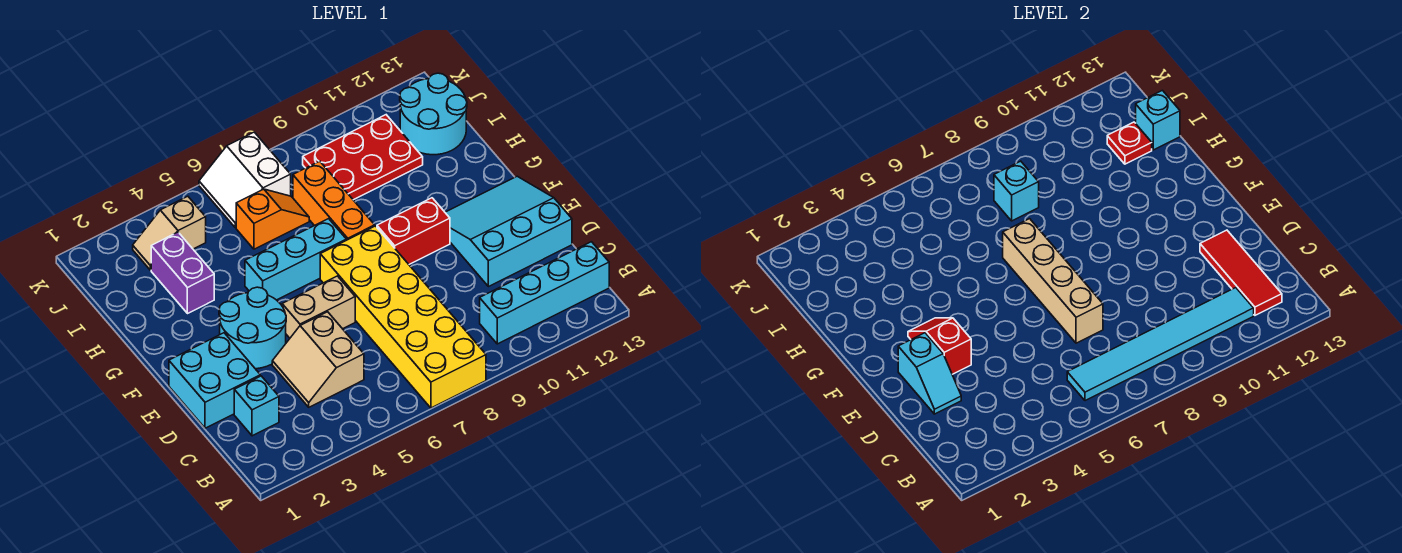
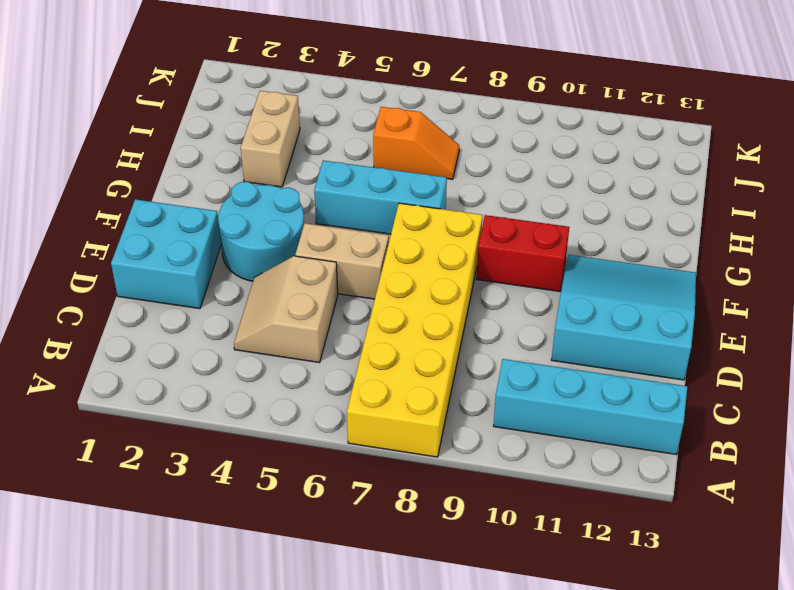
tan 1x2 brick [241,91,300,187] -> purple 1x2 brick [151,232,214,314]
none -> cyan 1x1 brick [234,376,279,436]
none -> orange 1x3 brick [293,161,375,240]
none -> red 2x3 plate [303,115,423,200]

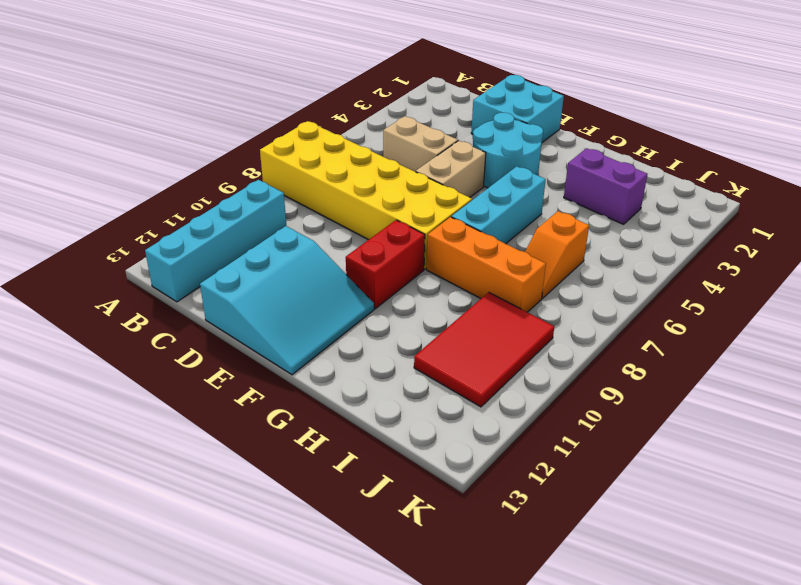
red 2x3 tile [414,292,554,407] -> red 2x3 plate [303,115,423,200]
none -> cyan 1x1 brick [234,376,279,436]
none -> cyan 2x2 round brick [400,73,467,155]
none -> tan 1x2 slope [133,196,206,270]

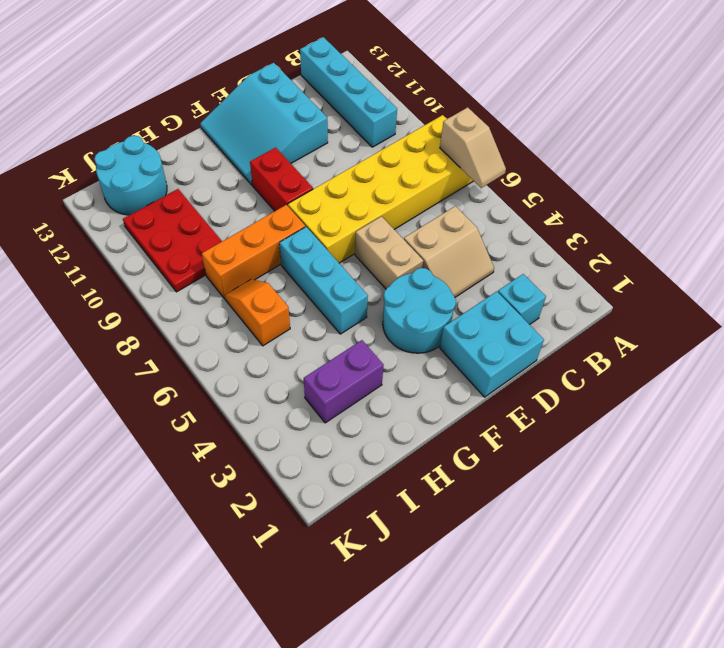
tan 1x2 slope [440,107,506,188] -> tan 1x2 slope moved to [133,196,206,270]
none -> white 2x2 slope [199,132,291,228]
none -> cyan 1x6 tile [1067,288,1254,401]
none -> red 1x3 tile [1200,230,1282,315]

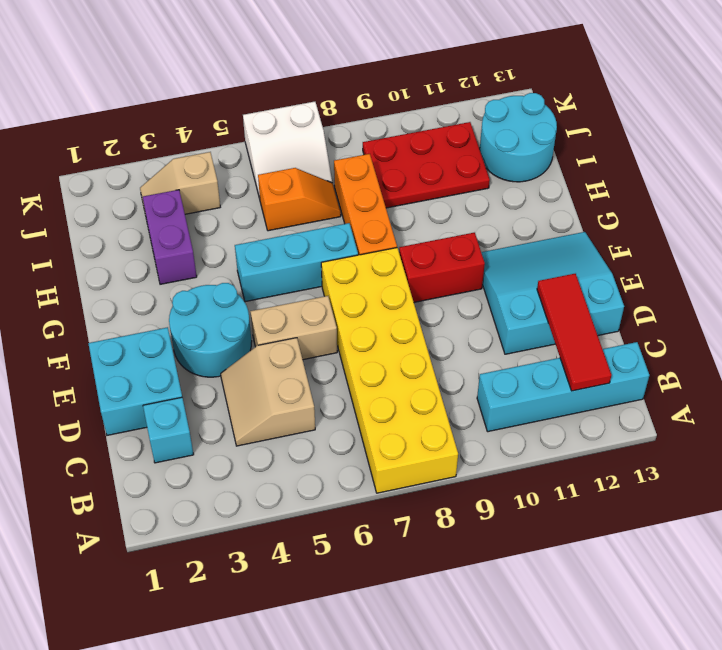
white 2x2 slope [243,102,332,199] -> white 2x2 slope turned to [199,132,291,228]
none -> cyan 1x6 tile [1067,288,1254,401]
none -> cyan 1x2 slope [898,333,961,414]
none -> tan 1x4 brick [1003,219,1103,343]

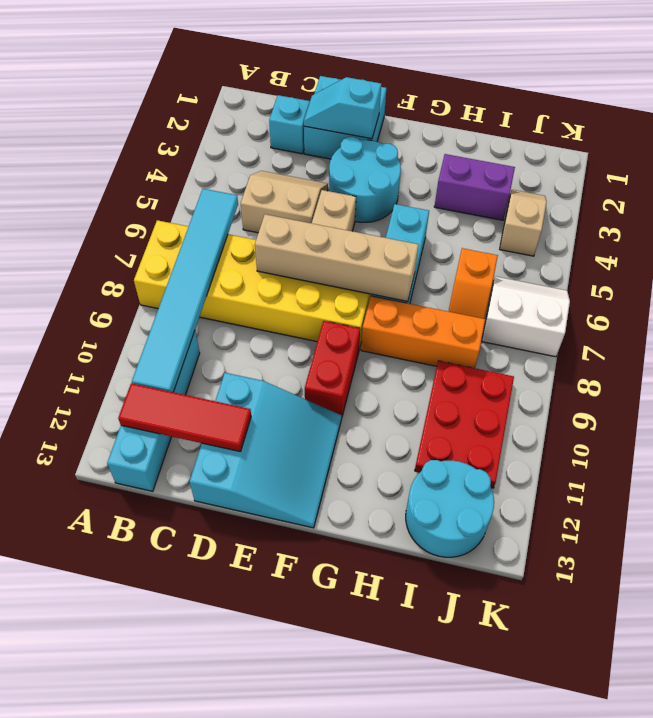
none -> red 1x2 slope [908,318,971,374]
none -> cyan 1x1 brick [994,161,1039,221]
none -> red 1x1 plate [1107,122,1152,164]

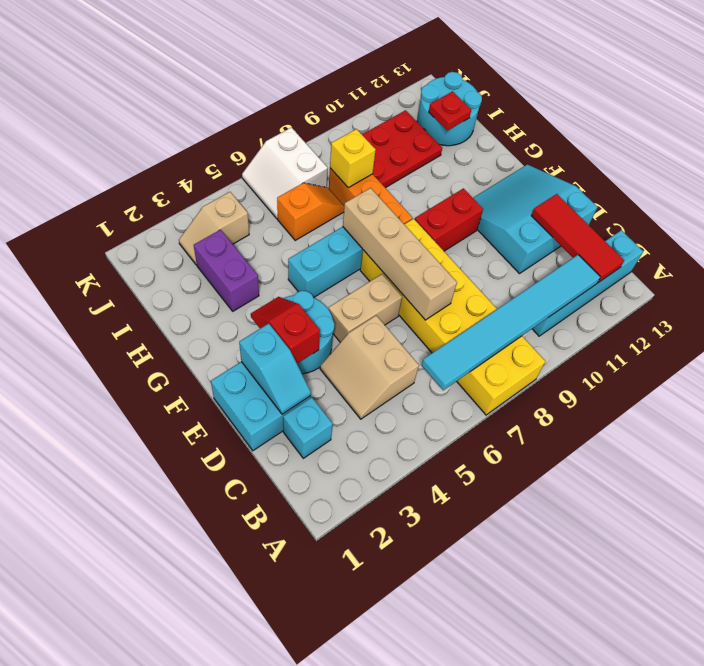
yellow 1x1 brick [330,129,376,188] -> cyan 1x1 brick [994,161,1039,221]
none -> cyan 1x1 brick [1136,90,1180,150]

